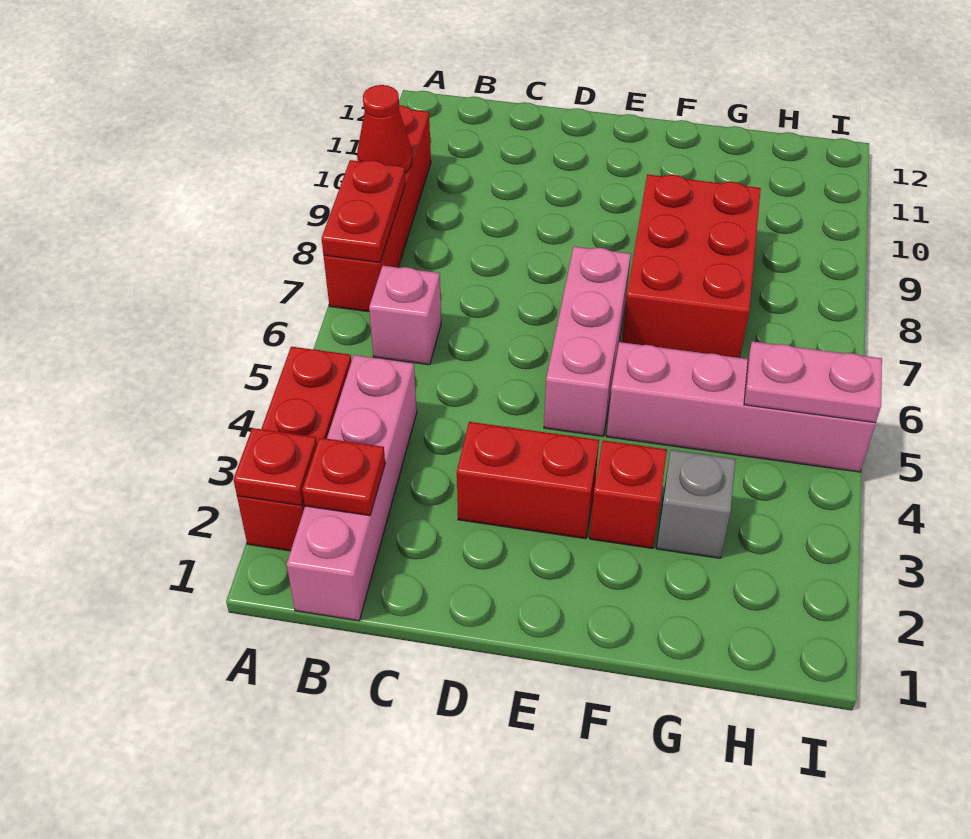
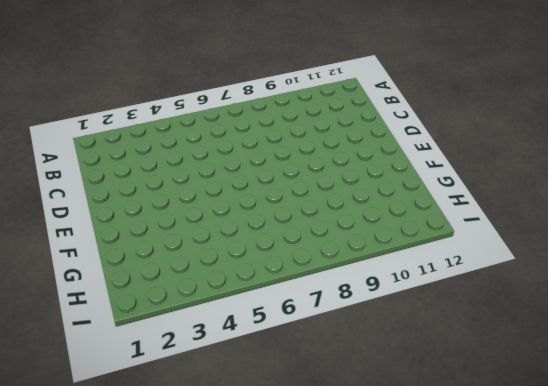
none -> red 1x3 brick [237,347,351,551]
none -> red 1x4 brick [324,105,431,312]
none -> pink 1x4 brick [287,355,417,621]

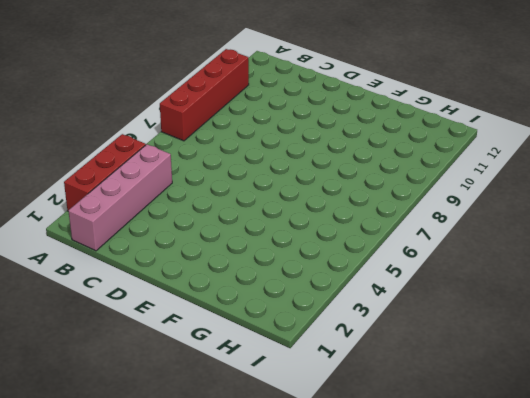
none -> pink 1x1 brick [369,266,441,365]
none -> red 1x2 brick [457,422,599,539]
none -> pink 1x3 brick [544,247,631,436]

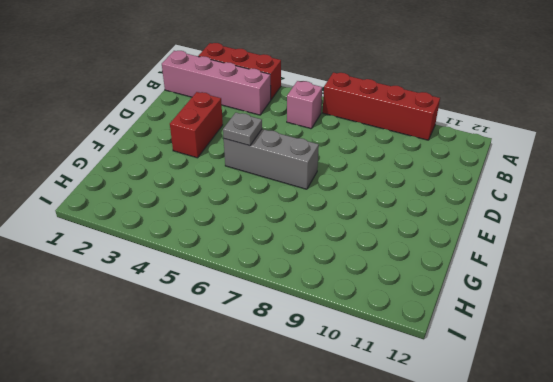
grey 1x3 brick [224,129,319,189] -> pink 1x3 brick [544,247,631,436]
grey 1x1 plate [223,113,262,146] -> none
none -> red 1x1 brick [590,440,667,548]
none -> pink 1x4 brick [607,342,876,472]
none -> red 2x3 brick [622,175,761,358]

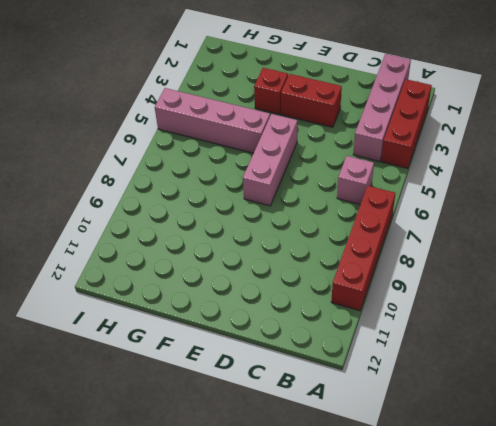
none -> red 2x3 brick [622,175,761,358]
none -> grey 1x1 brick [656,450,736,558]
none -> red 1x1 plate [233,428,317,505]

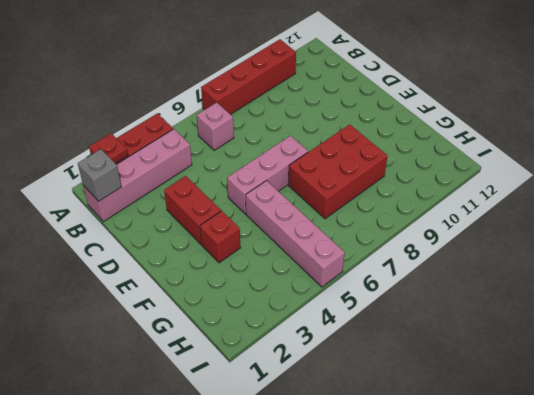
grey 1x1 brick [78,149,121,201] -> grey 1x1 brick moved to [656,450,736,558]
none -> red 1x2 plate [321,160,405,263]
none -> red 1x1 cone [357,85,412,172]
none -> red 1x1 plate [302,438,385,516]

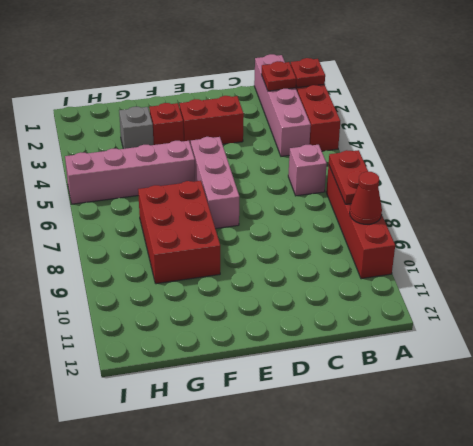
none -> pink 1x2 plate [744,341,882,423]

